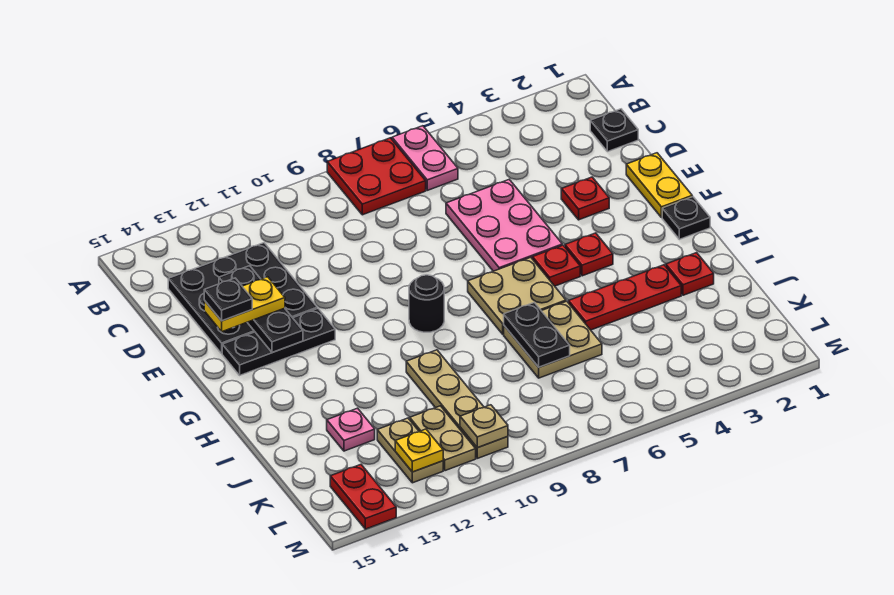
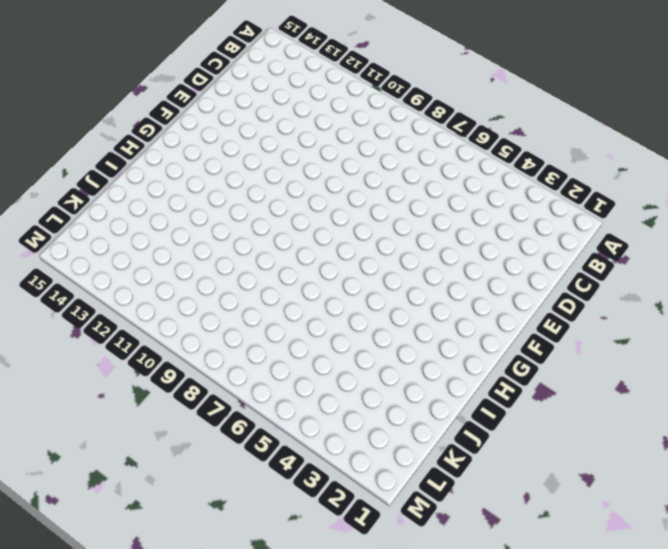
none -> pink 1x2 plate [392,126,458,190]
none -> red 2x2 plate [327,138,426,215]
none -> black 1x1 plate [590,109,638,152]

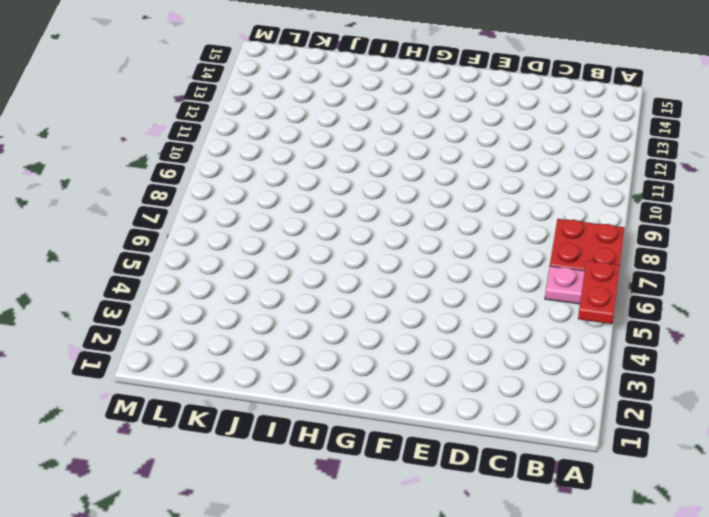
red 1x2 plate [578,261,620,324] -> red 1x2 plate turned to [330,465,396,529]
none -> black 1x1 plate [590,109,638,152]
none -> black 3x3 plate [168,243,317,353]
none -> pink 2x3 plate [446,180,562,271]

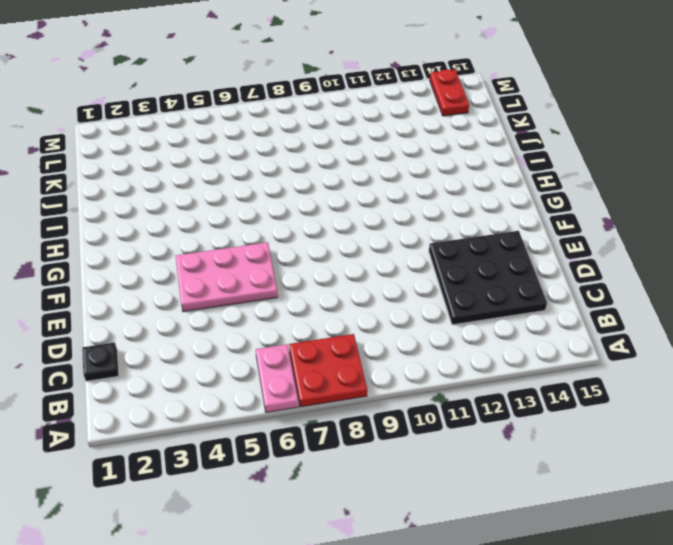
pink 2x3 plate [176,242,278,312] -> pink 2x3 plate turned to [446,180,562,271]
none -> yellow 1x2 plate [626,153,692,217]
none -> red 1x1 plate [561,177,609,220]
none -> black 1x3 plate [222,308,335,375]

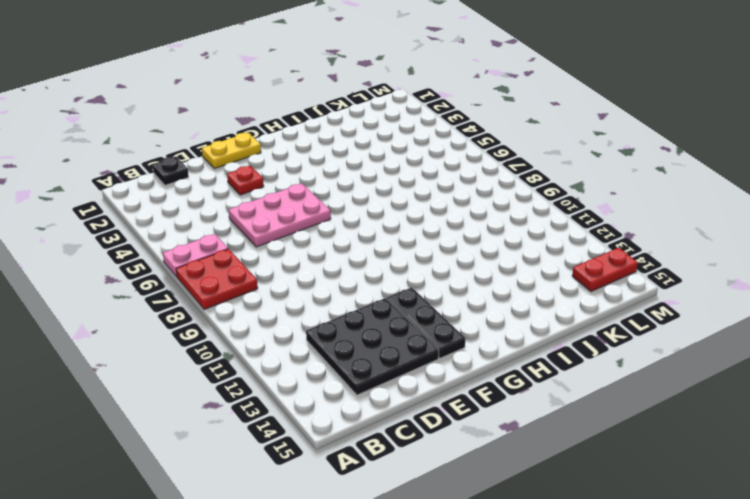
none -> black 1x1 plate [662,197,710,239]
none -> red 1x1 plate [565,233,613,276]
none -> red 1x1 plate [532,245,580,286]

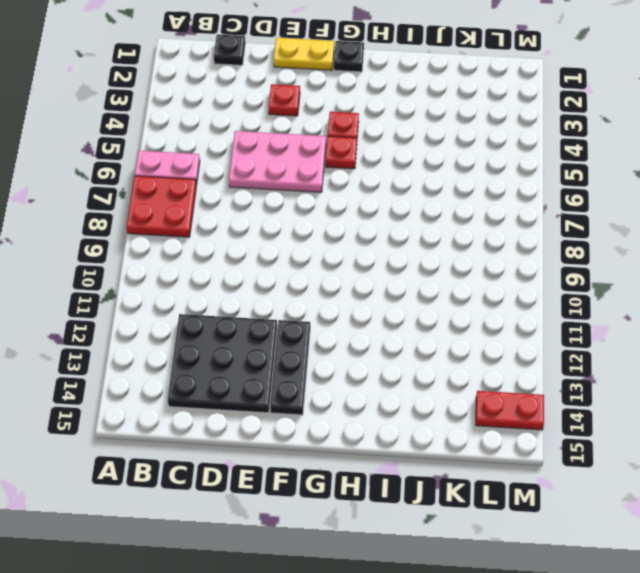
none -> tan 2x2 plate [468,257,566,334]
none -> black 1x1 round brick [409,275,444,332]
none -> red 1x1 plate [666,253,714,295]

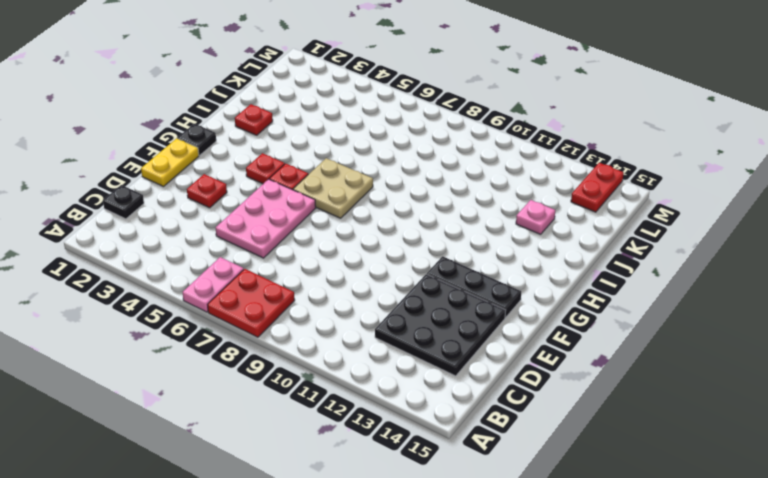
none -> black 1x1 round brick [409,275,444,332]
none -> red 1x3 plate [568,265,681,330]
none -> tan 2x2 plate [504,301,602,378]

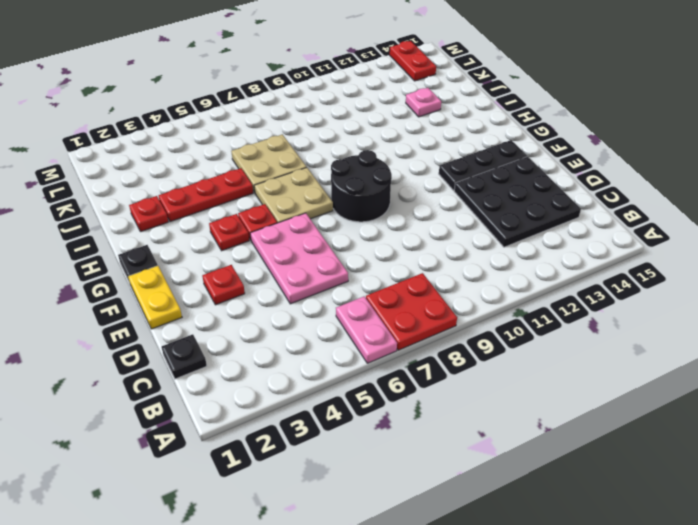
black 2x2 round brick [331,150,392,222] -> black 1x1 round brick [409,275,444,332]
none -> tan 1x4 plate [406,350,508,458]
none -> tan 1x2 plate [410,406,476,471]
none -> tan 1x2 plate [377,418,443,483]

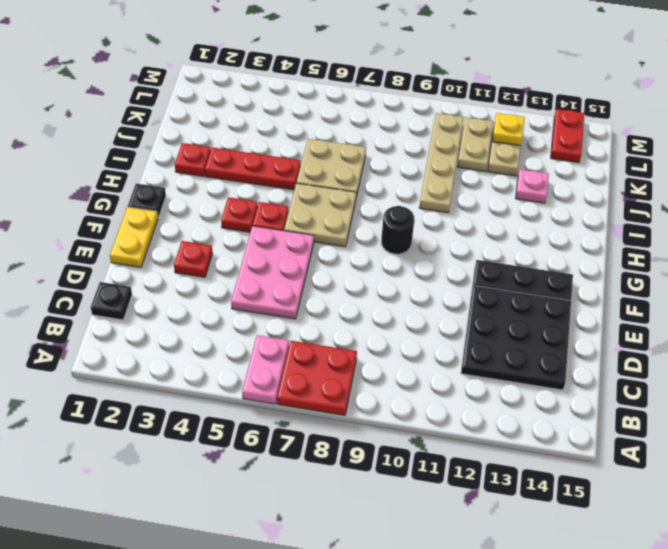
none -> black 1x3 plate [219,266,303,353]
none -> black 1x2 plate [504,303,570,367]
none -> tan 1x1 plate [460,405,508,448]

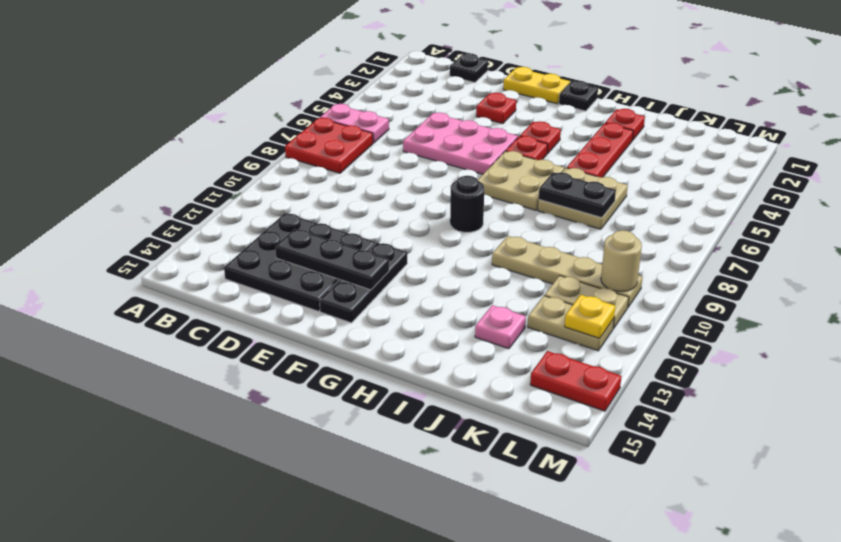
tan 1x1 round brick [601,230,642,291] -> tan 1x1 plate [460,405,508,448]
none -> yellow 1x2 plate [204,277,285,332]
none -> black 1x1 plate [204,278,252,321]

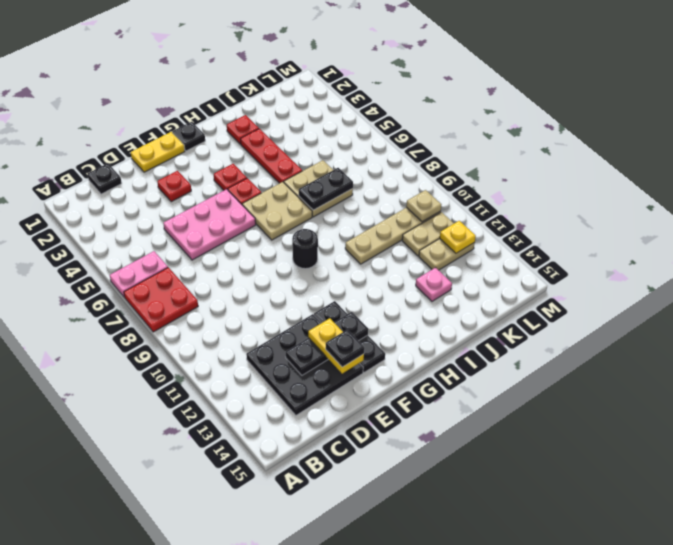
none -> red 1x2 plate [330,465,396,529]

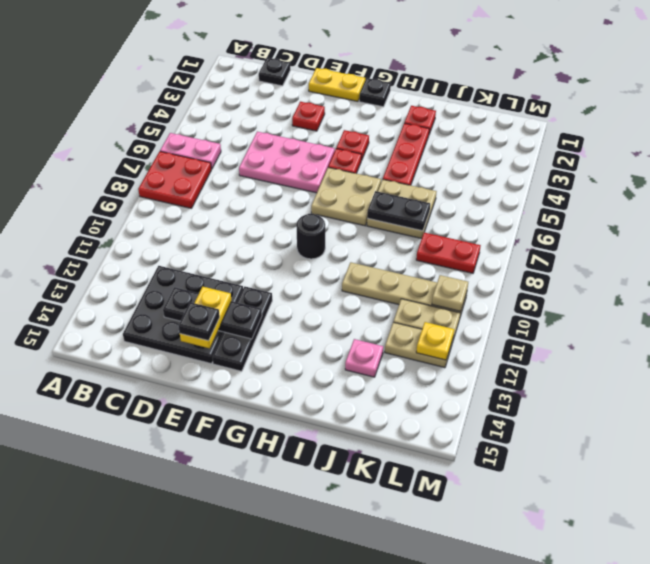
red 1x2 plate [416,233,481,273] -> red 1x2 plate moved to [330,465,396,529]

